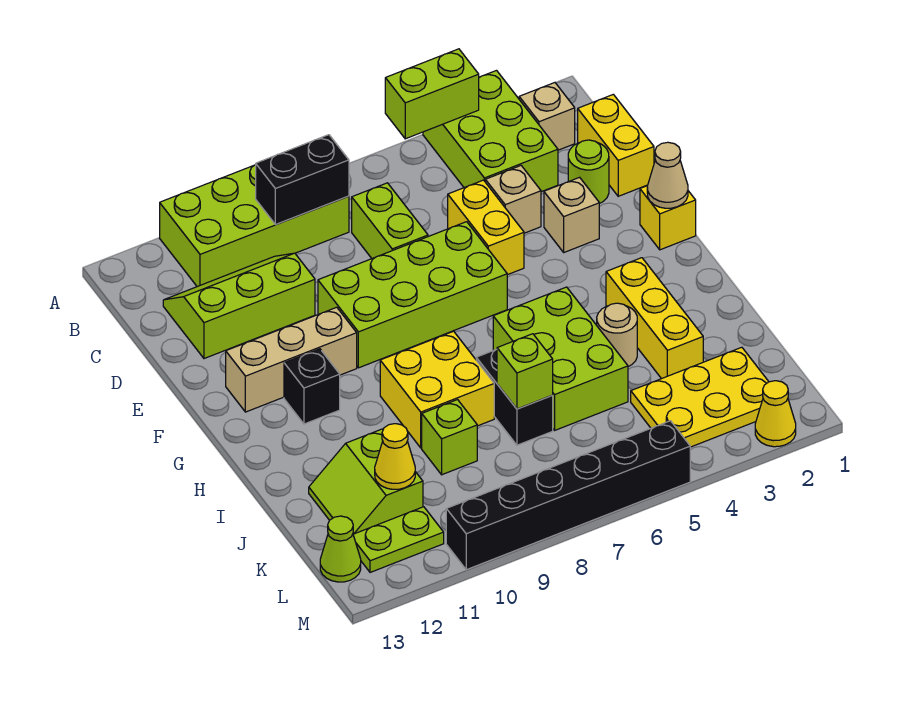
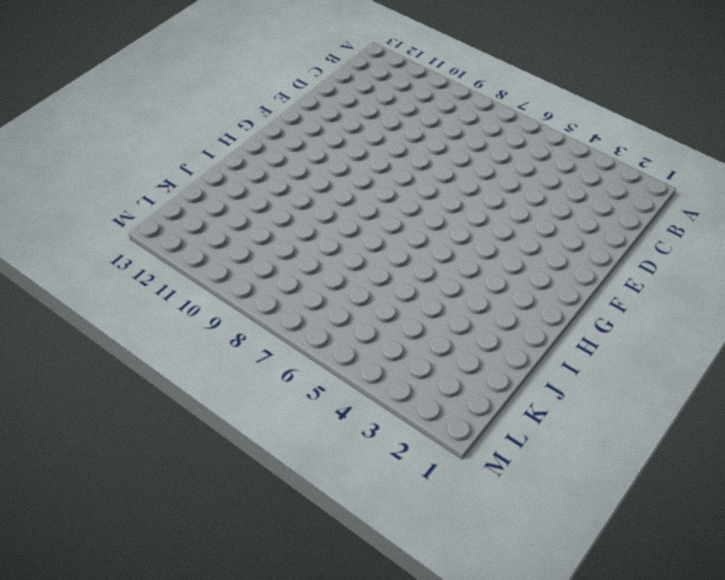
none -> lime 2x3 brick [423,71,558,192]
none -> lime 2x4 brick [160,165,349,287]
none -> tan 1x1 brick [519,83,575,150]
none -> yellow 1x2 brick [578,94,654,196]

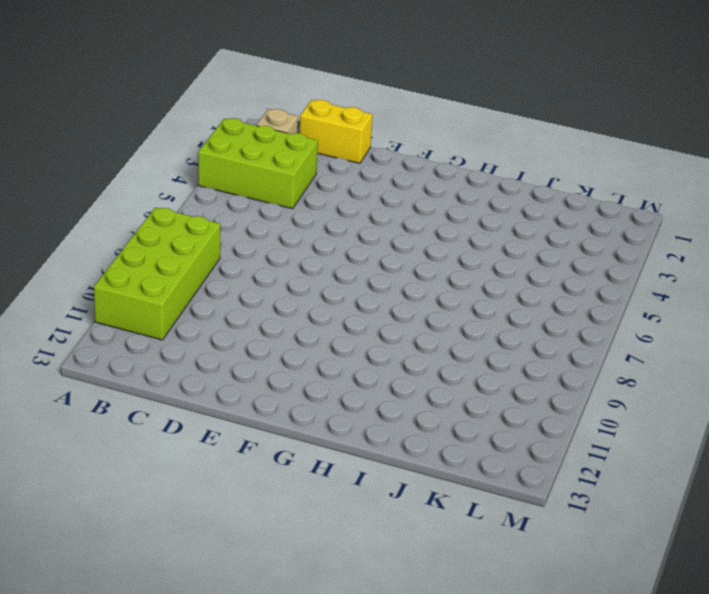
none -> lime 1x2 brick [352,183,428,258]
none -> lime 2x3 slope [163,253,315,359]
none -> lime 1x1 round brick [568,140,609,204]
none -> tan 1x1 brick [485,166,541,233]

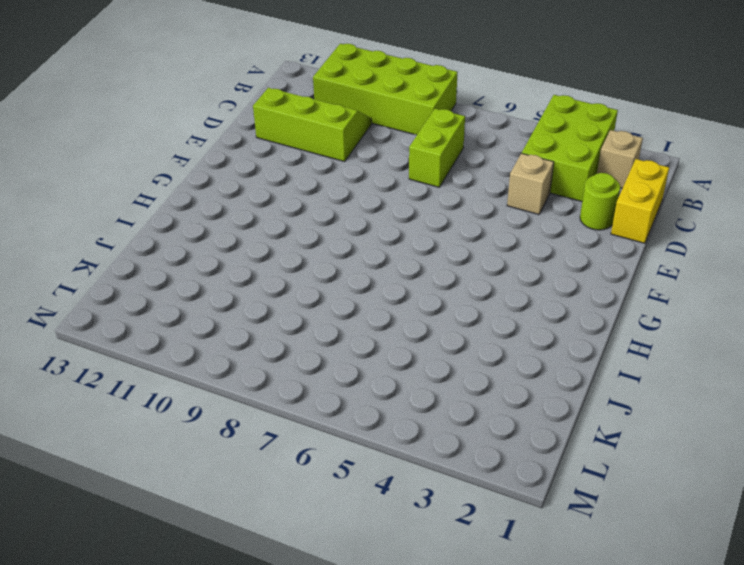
none -> yellow 1x2 brick [448,180,524,275]
none -> tan 1x1 brick [544,177,599,252]
none -> lime 2x4 brick [318,222,507,368]
none -> yellow 1x1 brick [640,186,696,250]

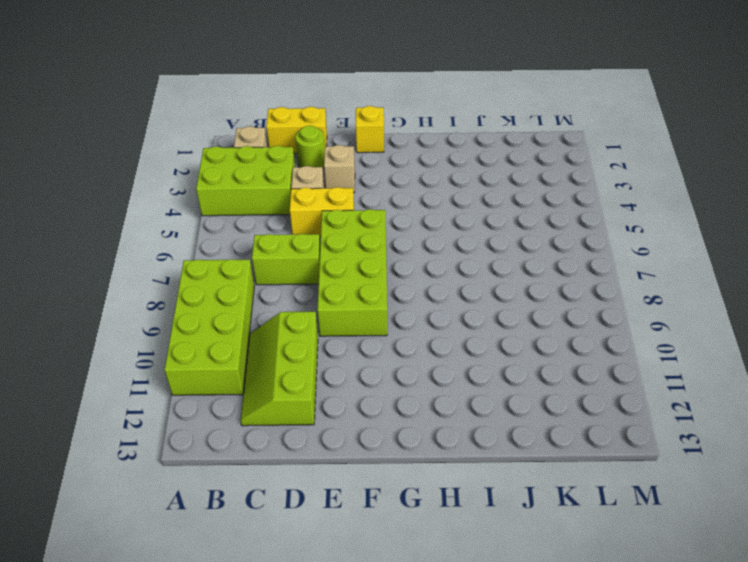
none -> tan 1x3 brick [226,307,357,412]
none -> black 1x1 brick [284,349,340,424]
none -> yellow 1x3 brick [606,258,703,379]
none -> lime 2x3 brick [493,287,628,430]

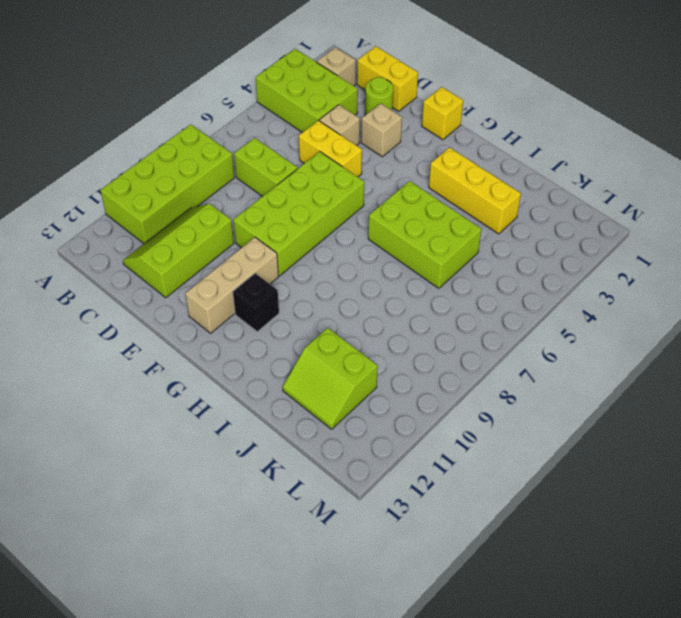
none -> yellow 2x2 brick [380,331,494,448]
none -> tan 1x1 round brick [597,303,637,367]
none -> black 1x2 brick [476,349,553,445]
none -> lime 1x1 brick [422,400,477,475]

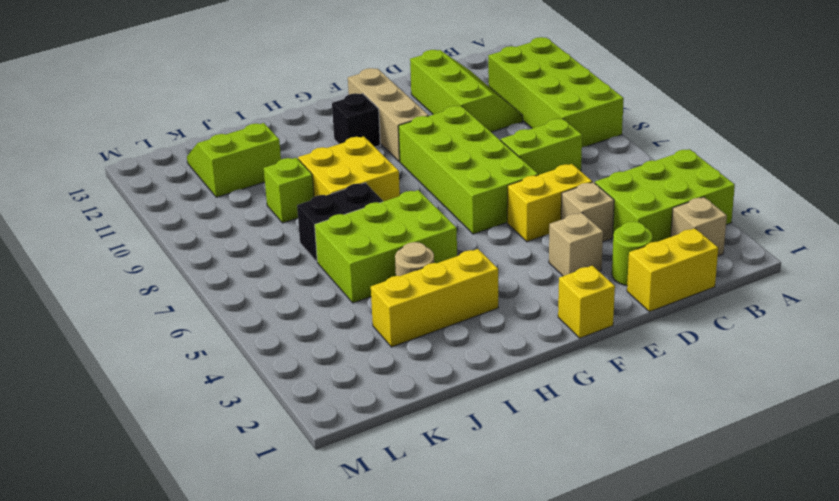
none -> yellow 2x3 plate [631,347,769,447]
none -> lime 1x2 plate [353,507,444,572]
none -> lime 1x1 cone [320,516,361,582]
none -> yellow 1x1 cone [755,381,796,447]

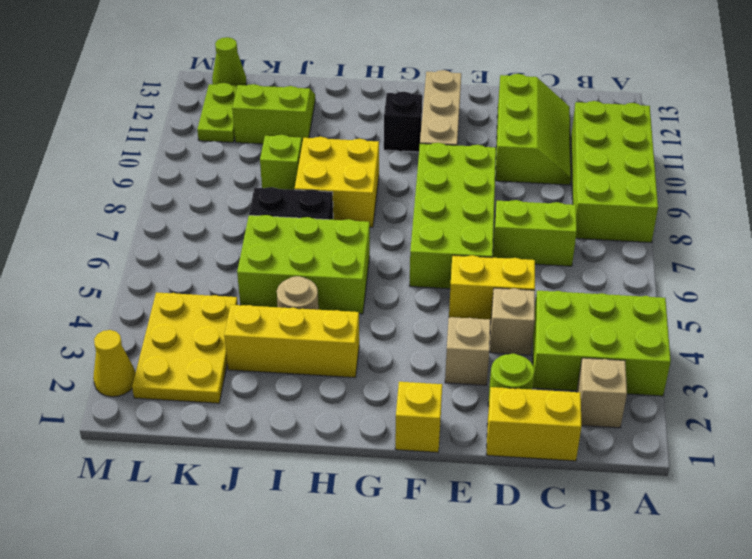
none -> black 1x6 brick [446,421,690,570]
none -> lime 1x2 brick [385,49,479,139]
none -> black 1x2 brick [256,135,349,225]
none -> tan 1x1 cone [647,142,688,208]

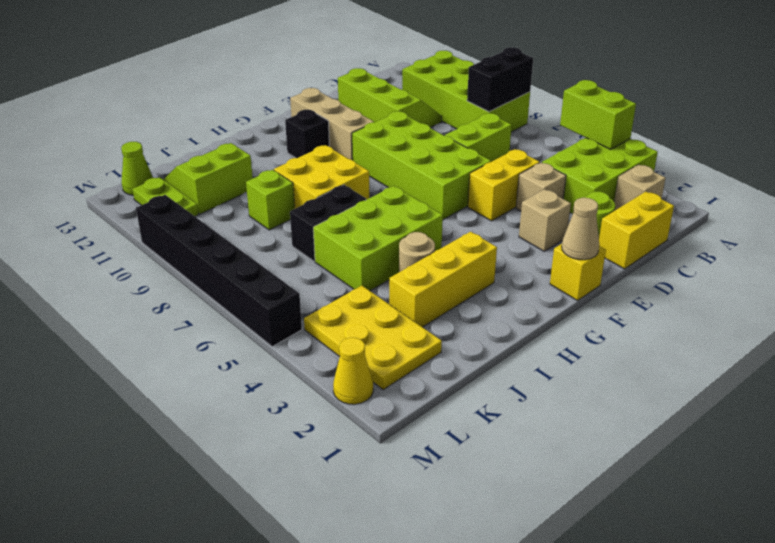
black 1x2 brick [467,47,533,112] -> black 1x2 brick turned to [256,135,349,225]
none -> lime 1x1 brick [497,334,553,409]
none -> yellow 1x1 cone [375,424,415,489]

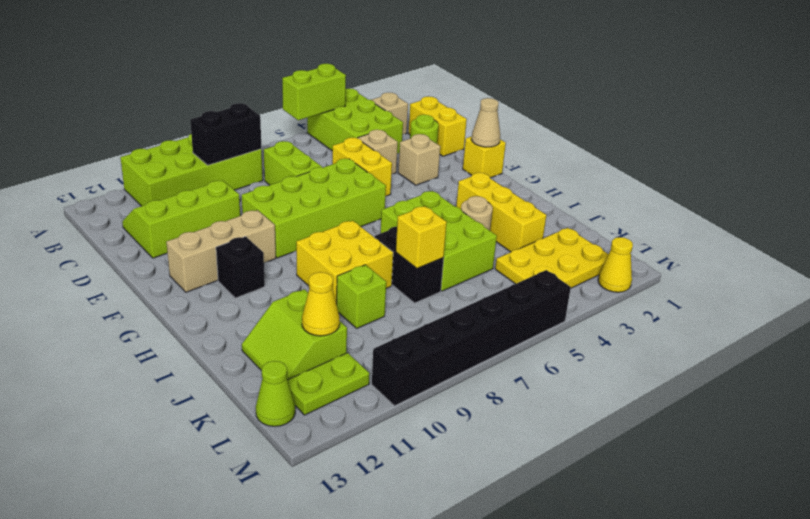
yellow 1x1 brick [396,206,447,268] -> lime 1x1 brick [497,334,553,409]

